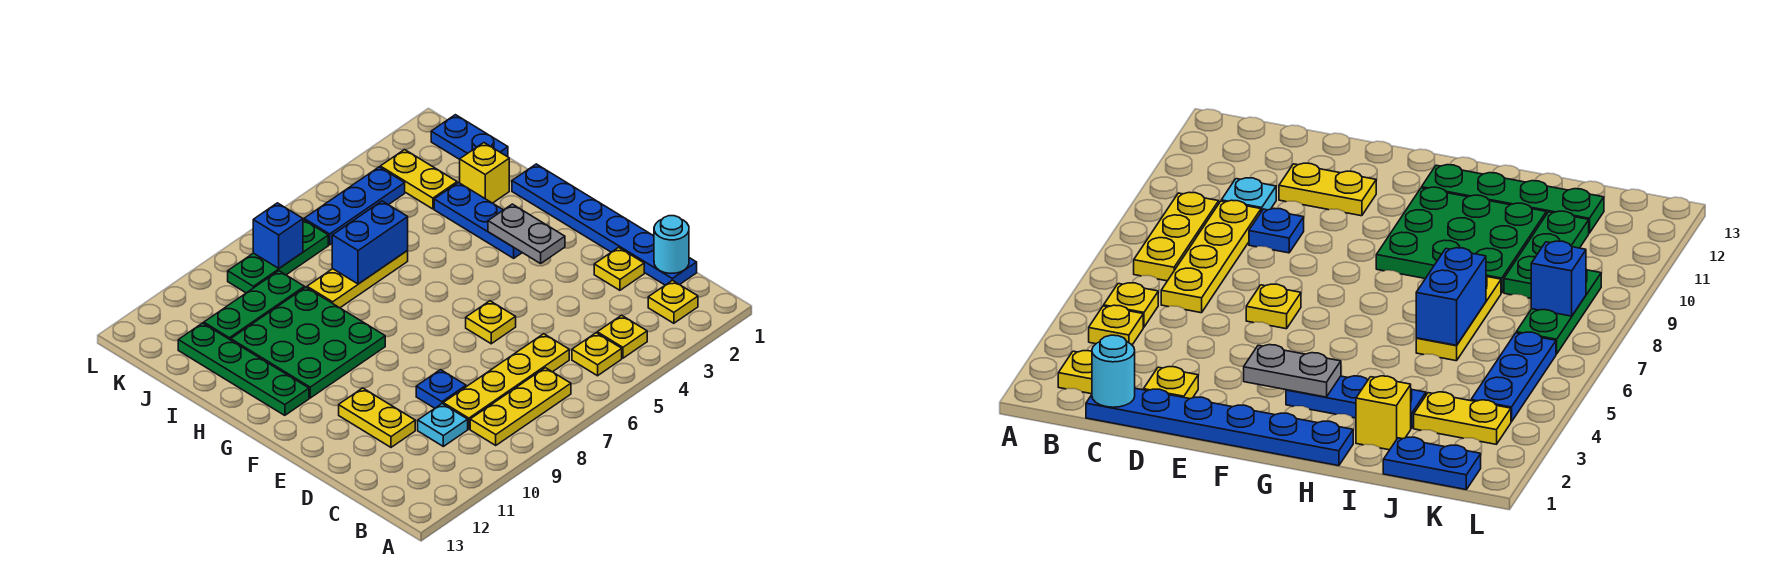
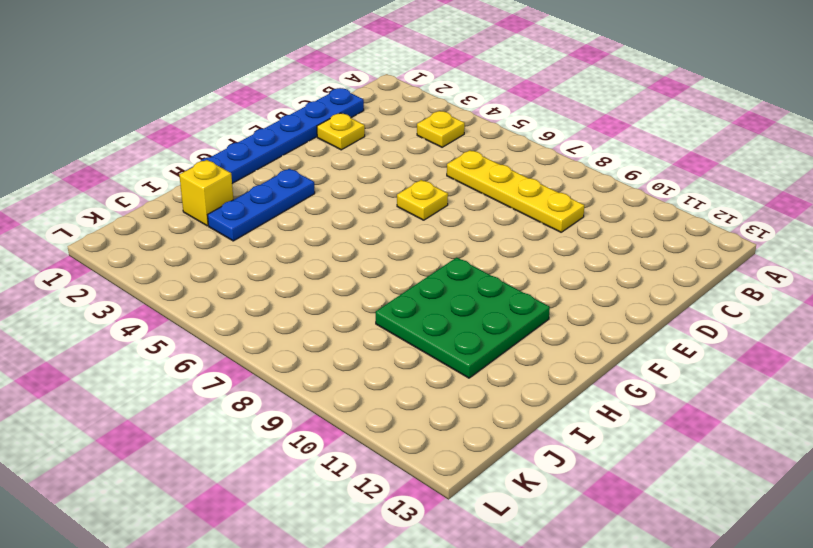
none -> yellow 1x1 plate [648,280,698,323]
none -> yellow 1x1 plate [572,333,622,376]
none -> yellow 1x3 plate [470,368,571,445]

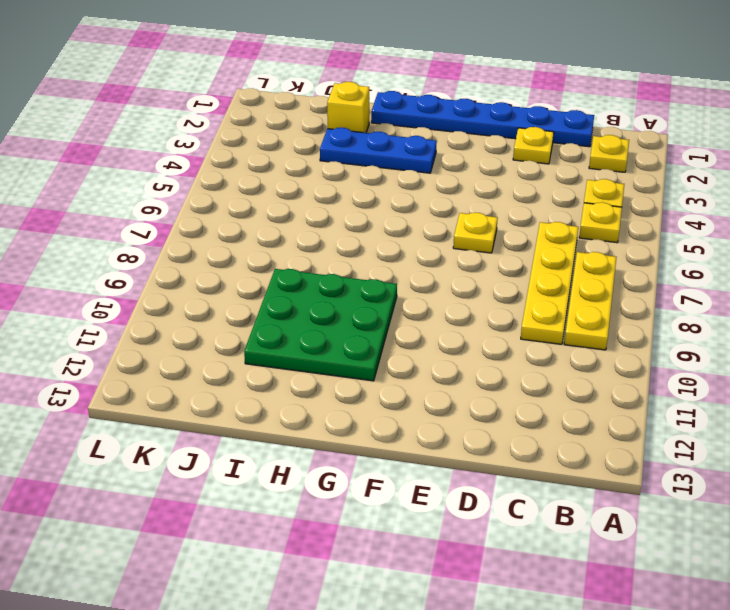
none -> cyan 1x1 plate [418,404,468,446]
none -> blue 1x1 plate [416,370,466,408]
none -> yellow 1x2 plate [339,388,415,447]

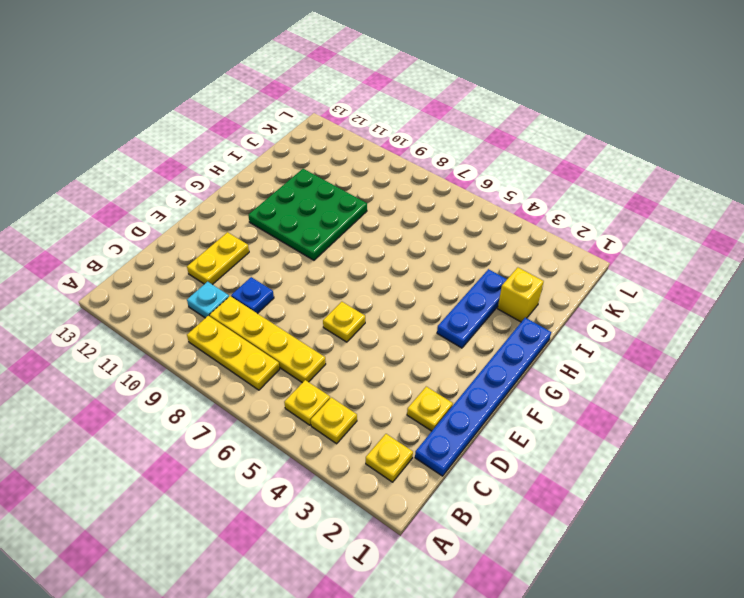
none -> green 1x4 plate [178,323,309,415]
none -> yellow 1x3 plate [307,251,408,308]
none -> blue 1x2 plate [431,115,508,159]

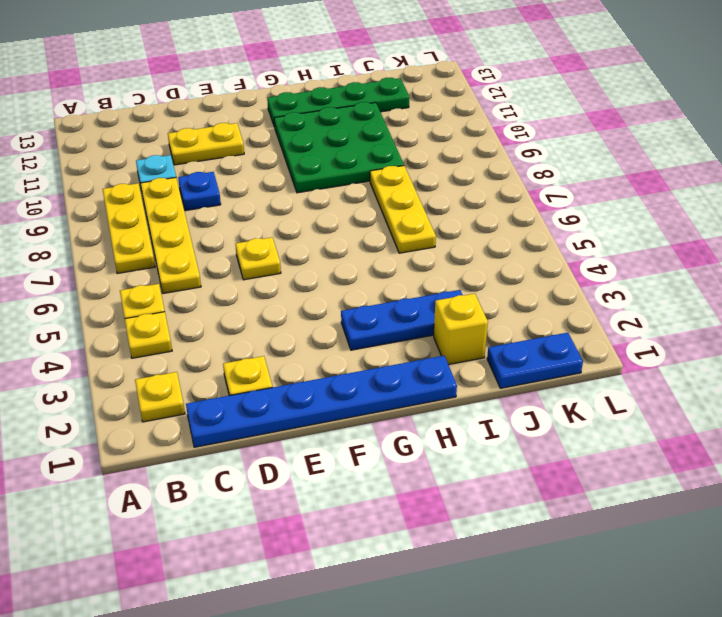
none -> yellow 1x2 plate [380,150,457,209]
none -> green 1x3 plate [204,271,305,340]
none -> blue 1x3 plate [304,167,405,245]

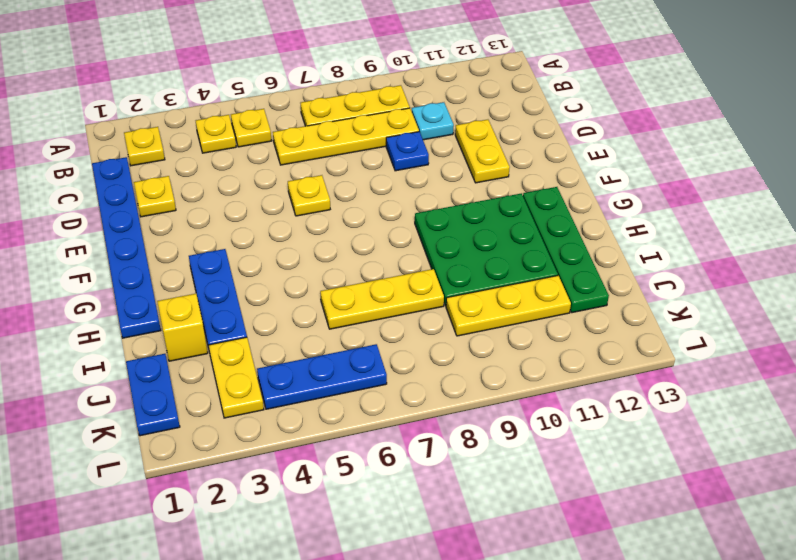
yellow 1x3 plate [446,276,571,336] -> green 1x3 plate [204,271,305,340]
none -> green 1x3 plate [228,220,328,293]
none -> cyan 1x1 round brick [654,216,689,273]
none -> grey 1x2 plate [488,204,565,263]

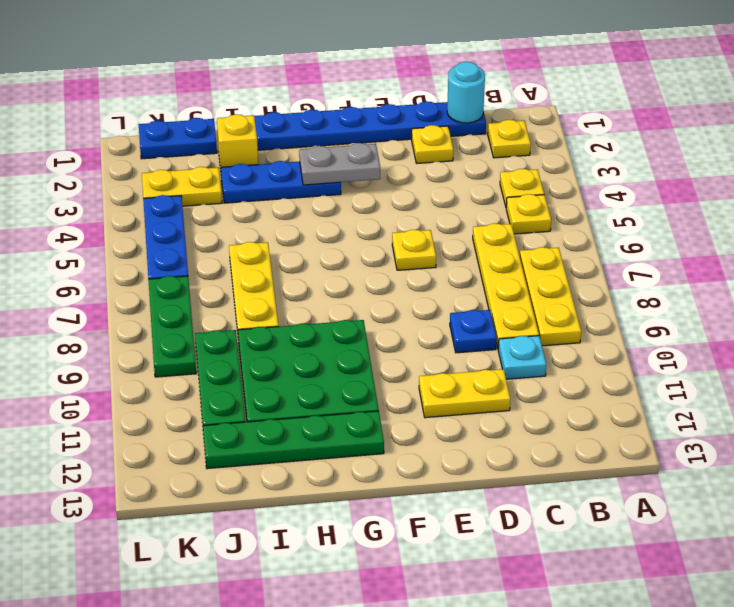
none -> blue 1x2 brick [332,201,408,284]
none -> blue 1x1 brick [253,203,303,268]

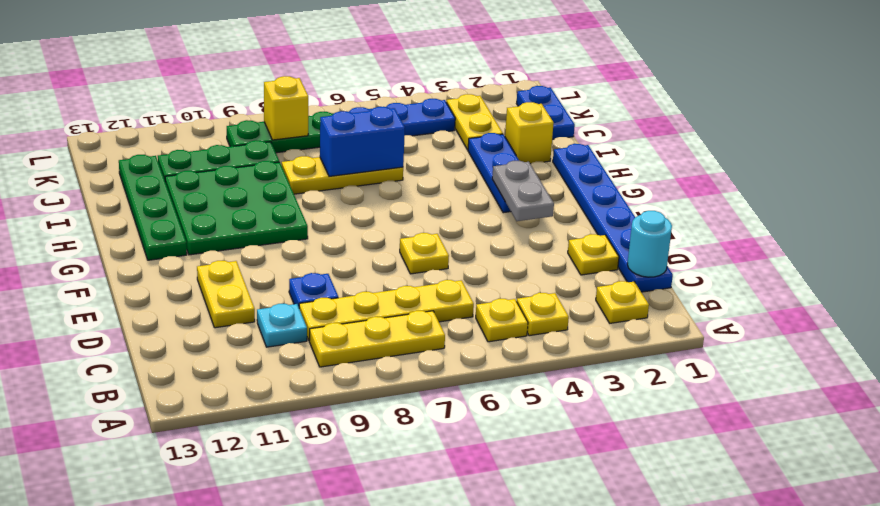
yellow 1x1 brick [264,76,308,140] -> blue 1x1 brick [253,203,303,268]

